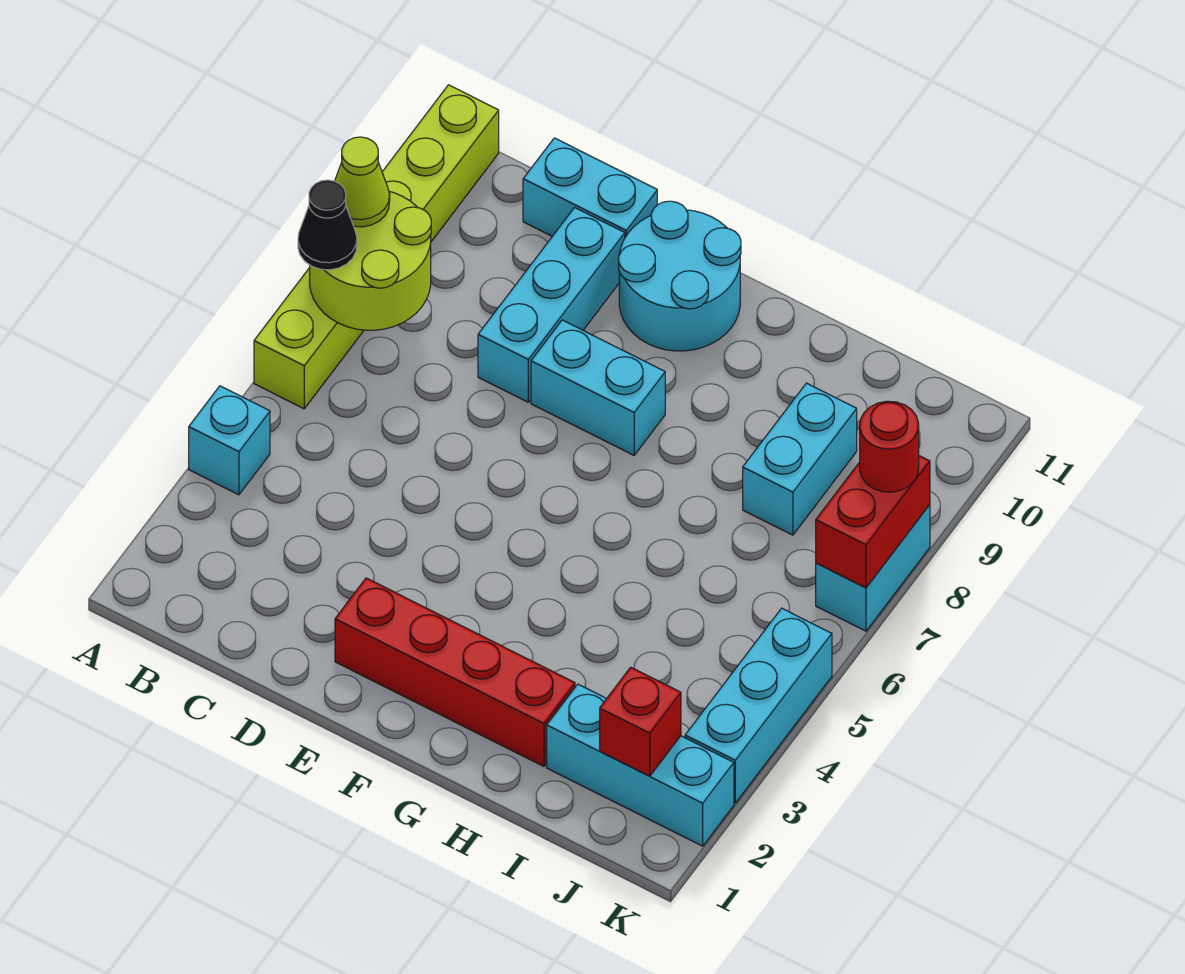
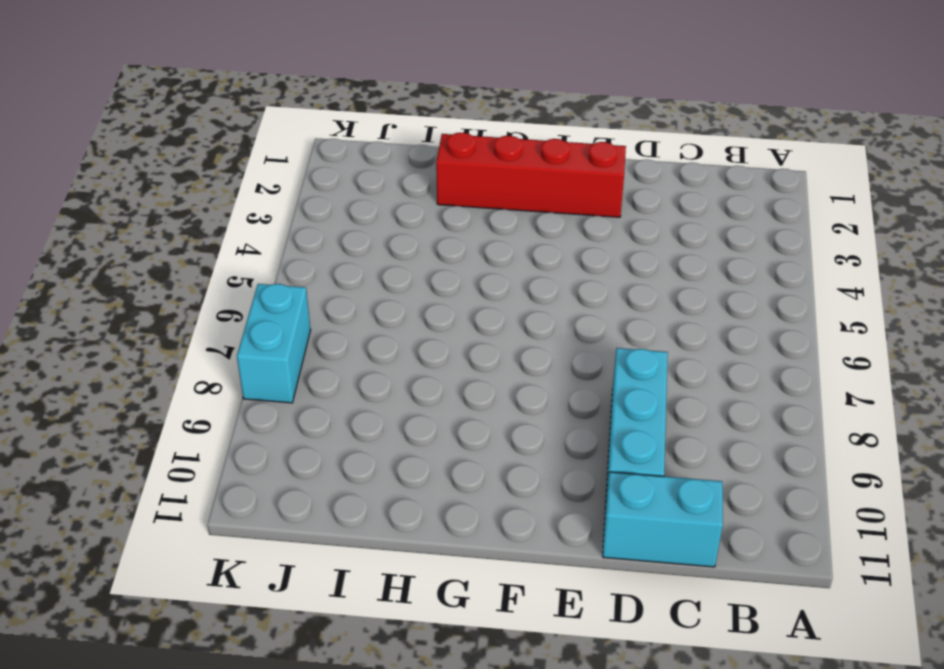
none -> cyan 1x1 brick [189,386,270,495]
none -> lime 1x6 brick [254,85,499,409]
none -> cyan 1x2 brick [531,320,665,455]

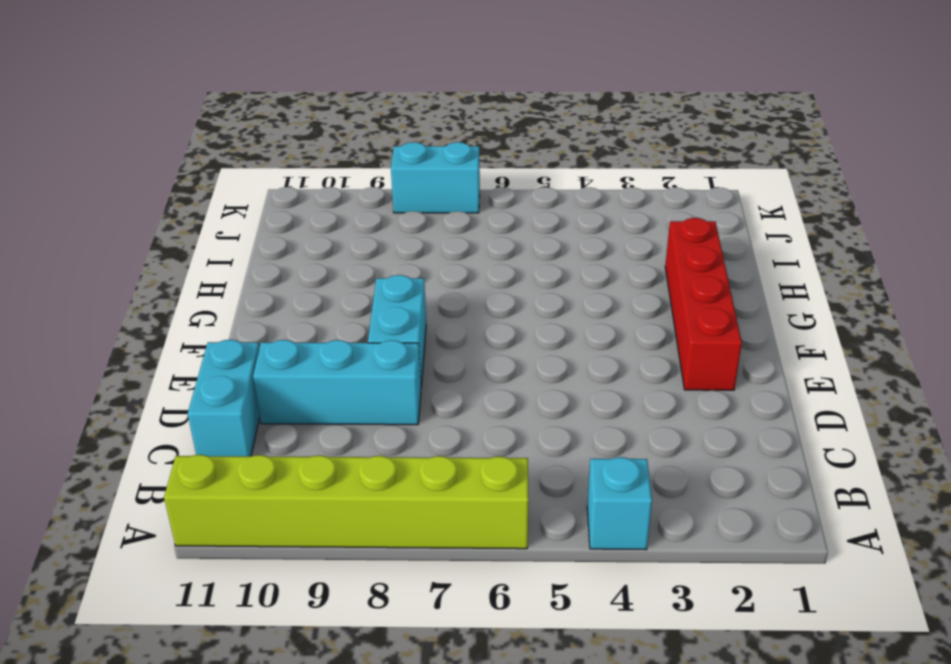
none -> cyan 2x2 round brick [619,201,741,351]
none -> cyan 1x3 brick [547,684,734,846]
none -> cyan 1x2 brick [743,383,857,535]

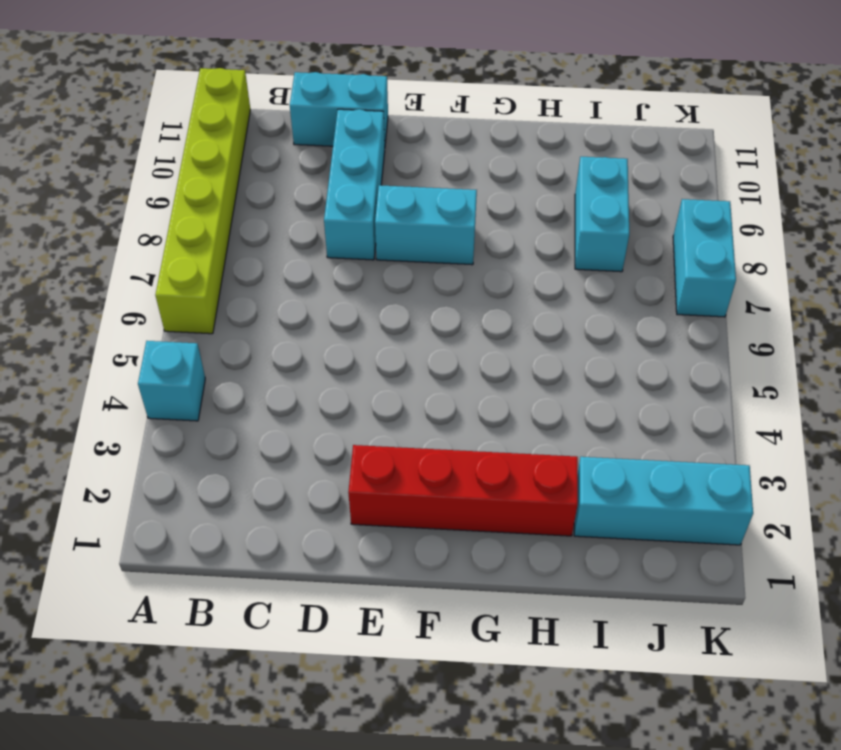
none -> cyan 2x2 round brick [619,201,741,351]
none -> cyan 1x3 brick [685,608,832,803]
none -> lime 2x2 round brick [310,192,431,330]

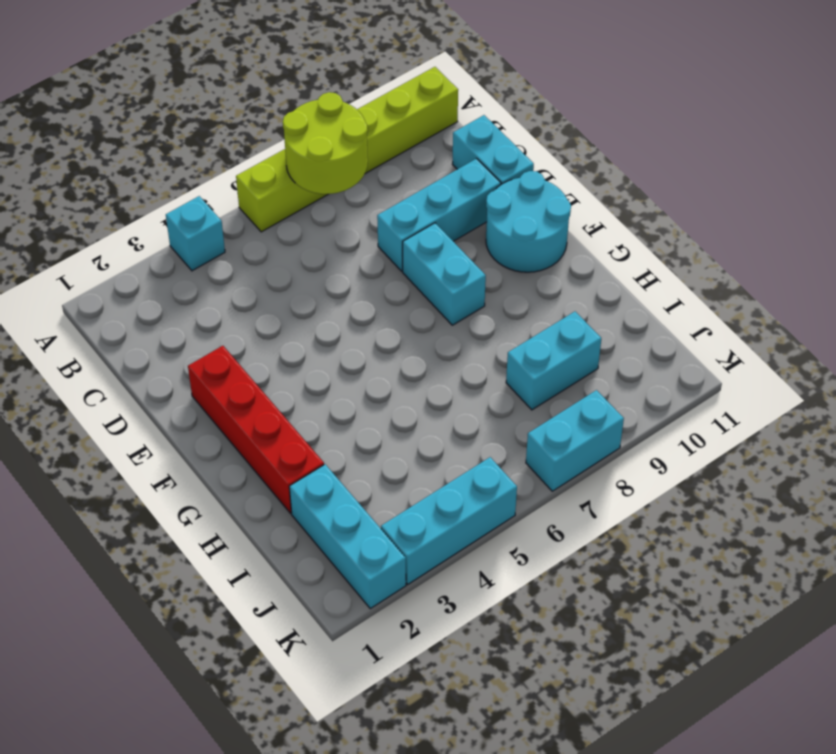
none -> red 1x1 brick [600,667,681,776]
none -> red 1x2 brick [816,456,930,588]
none -> black 1x1 cone [298,180,357,270]

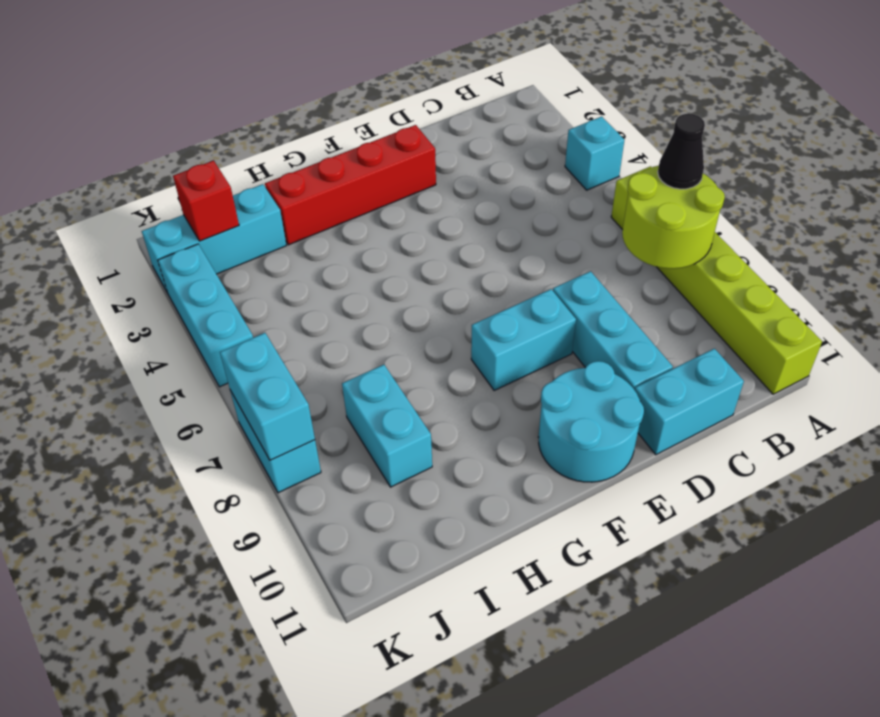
cyan 1x2 brick [220,333,315,460] -> red 1x2 brick [816,456,930,588]
none -> lime 1x1 cone [335,137,390,227]
none -> red 1x1 round brick [860,401,919,492]

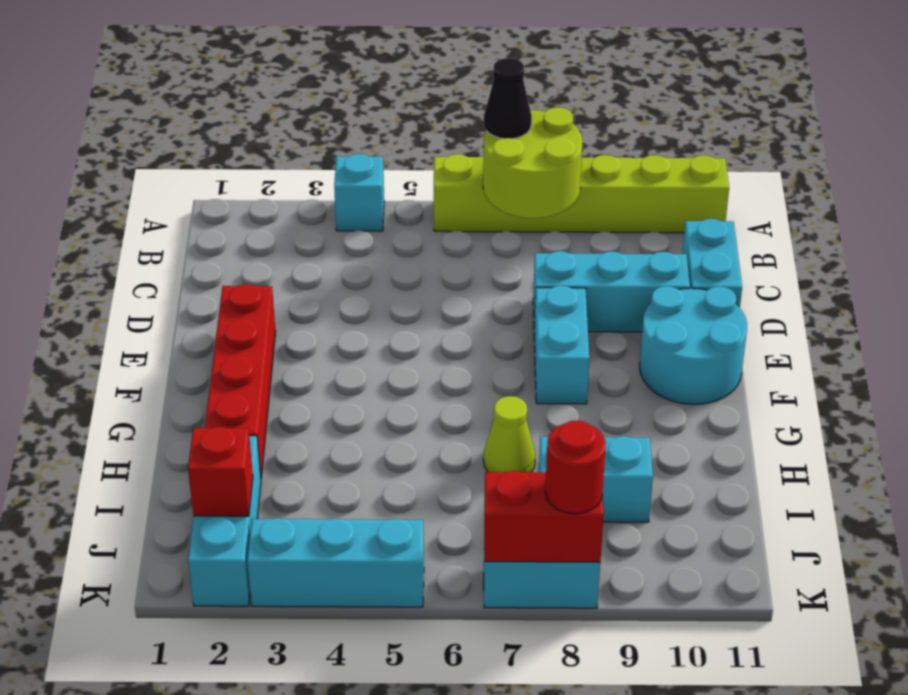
lime 1x1 cone [483,396,536,472] -> lime 1x1 cone moved to [335,137,390,227]

